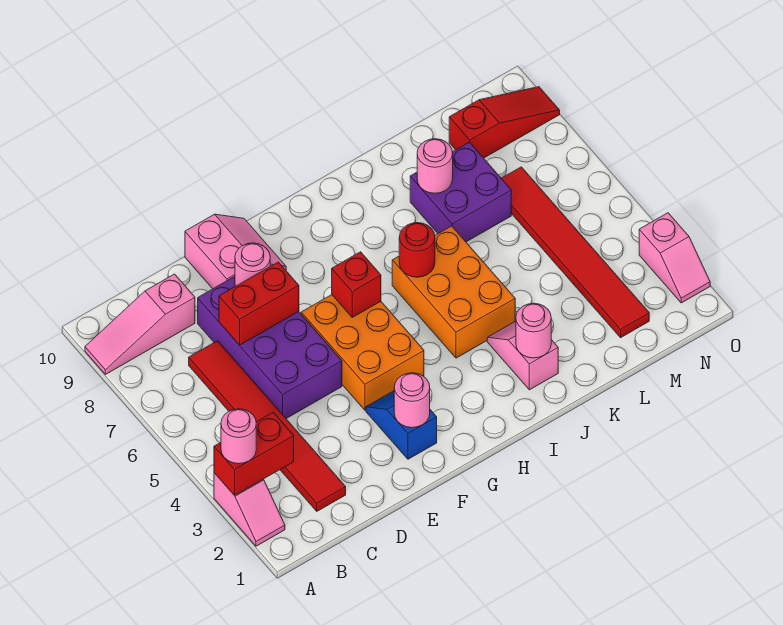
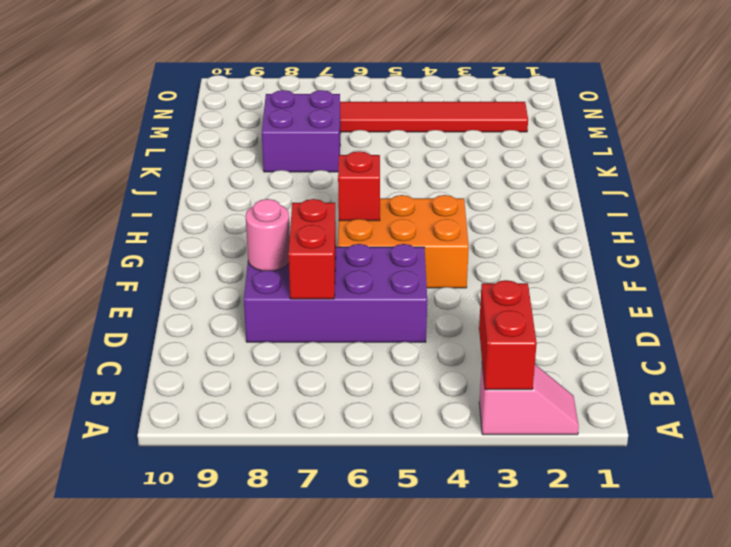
none -> pink 1x3 slope [85,274,195,374]
none -> red 1x6 tile [189,341,346,511]
none -> pink 2x2 slope [185,214,286,289]

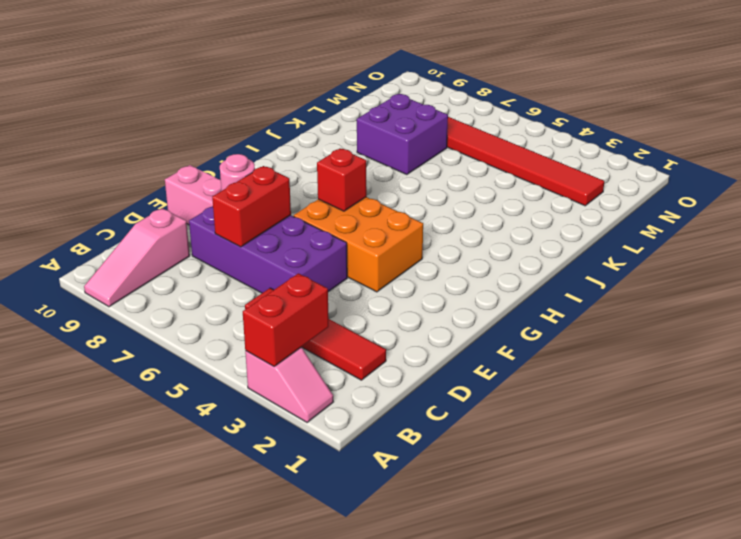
red 1x4 tile [245,288,386,380] -> red 1x6 tile [189,341,346,511]
none -> blue 1x2 slope [366,391,437,459]
none -> orange 2x3 brick [392,226,515,358]
none -> pink 1x2 slope [487,321,558,390]

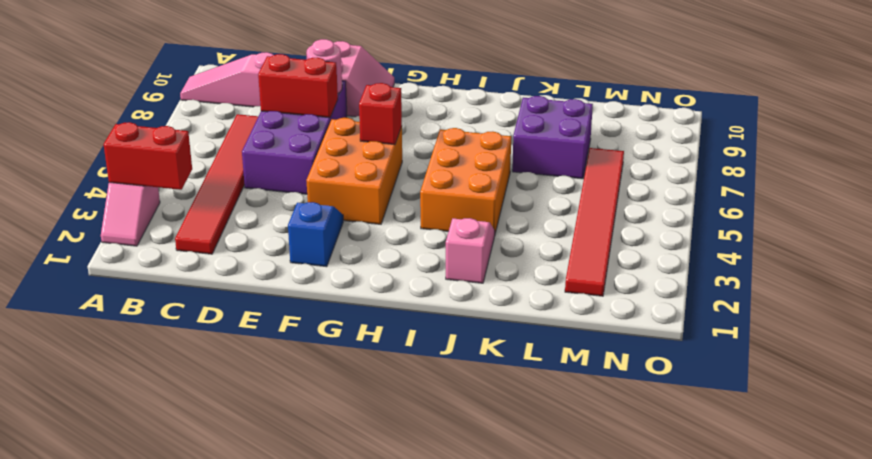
none -> red 1x3 slope [449,87,560,158]
none -> pink 1x2 slope [639,213,710,303]
none -> pink 1x1 round brick [394,373,430,428]

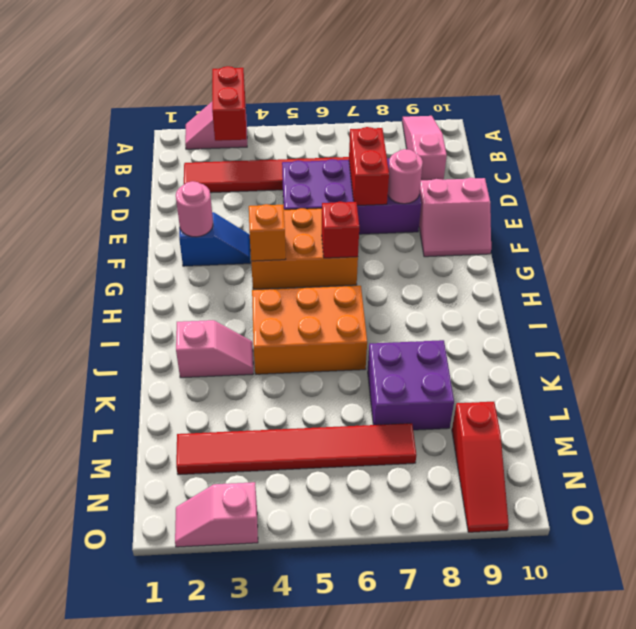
orange 1x1 brick [249,204,286,261] -> none
none -> red 1x1 round brick [399,223,435,277]
none -> pink 1x1 round brick [516,303,551,358]
none -> pink 1x1 round brick [417,139,453,193]

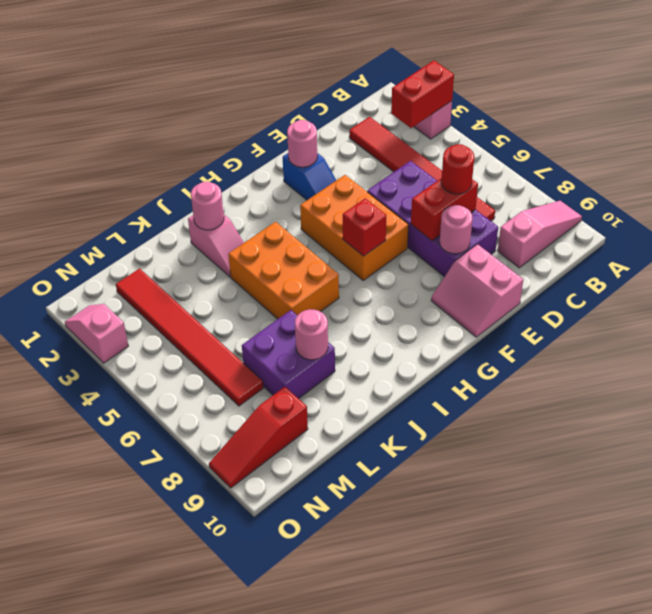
red 1x1 round brick [441,144,474,194] -> red 1x1 round brick moved to [399,223,435,277]
none -> pink 1x1 round brick [221,409,256,464]

